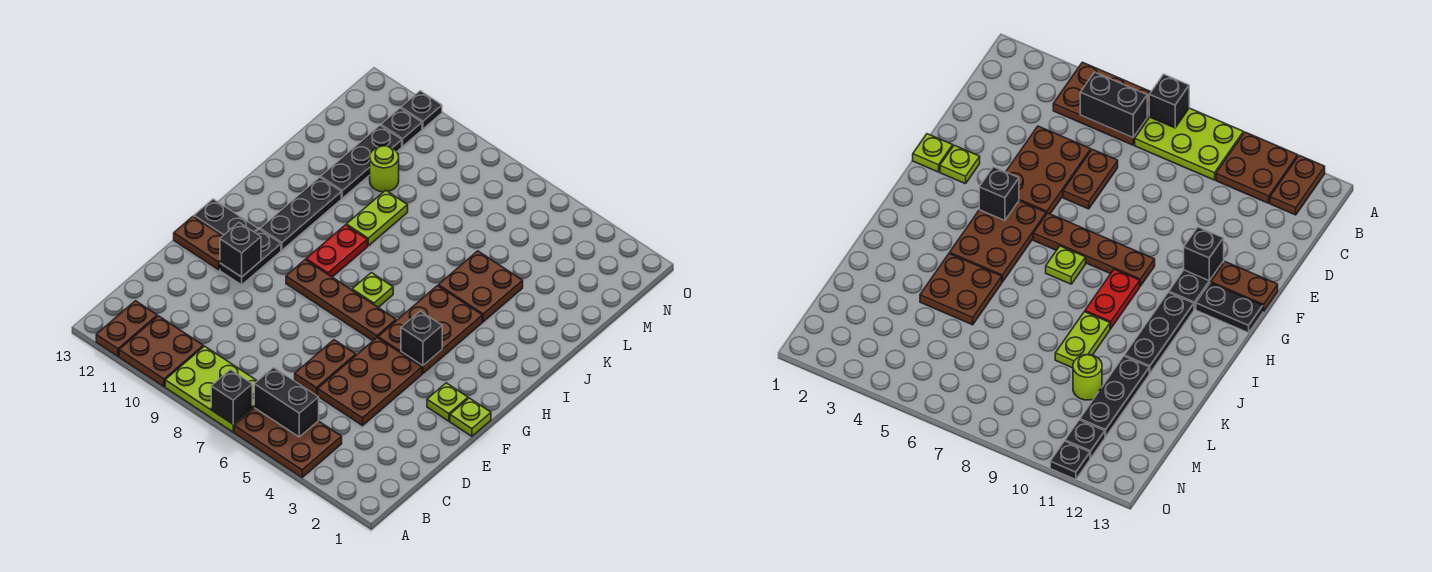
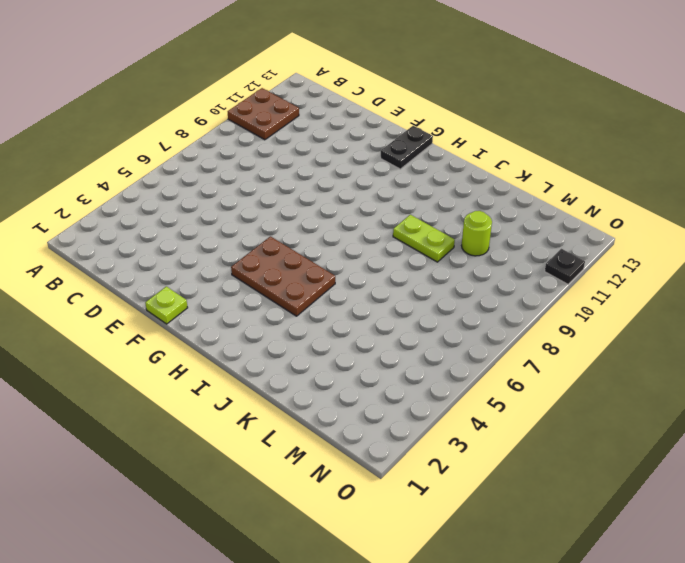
none -> brown 2x3 plate [234,408,342,477]
none -> lime 2x3 plate [165,346,257,432]
none -> brown 1x2 plate [96,301,157,356]

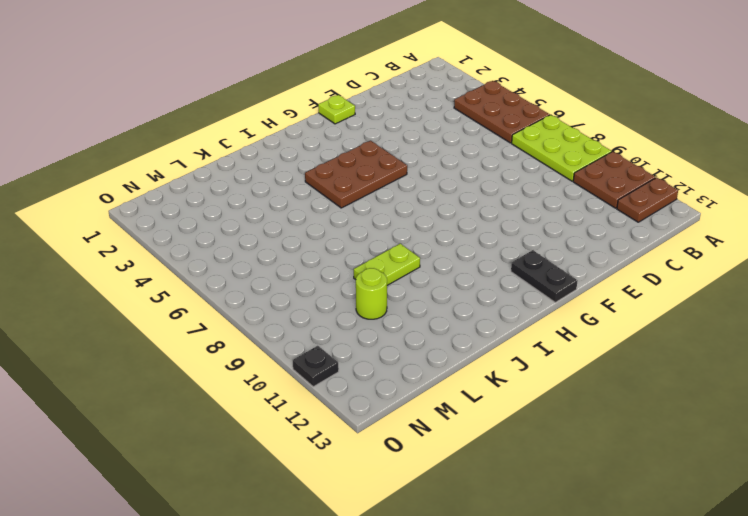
none -> brown 2x3 plate [318,338,422,426]
none -> brown 1x2 plate [295,340,356,395]
none -> lime 1x1 plate [427,383,468,421]

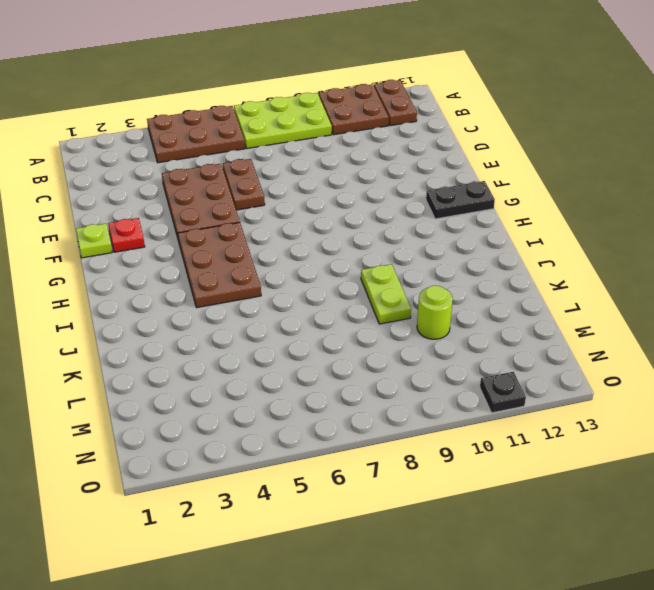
red 1x1 plate [108,218,145,252] -> lime 1x1 plate [427,383,468,421]
none -> black 1x2 plate [220,229,281,285]
none -> brown 1x2 plate [174,217,222,270]
none -> brown 1x4 plate [286,260,396,341]

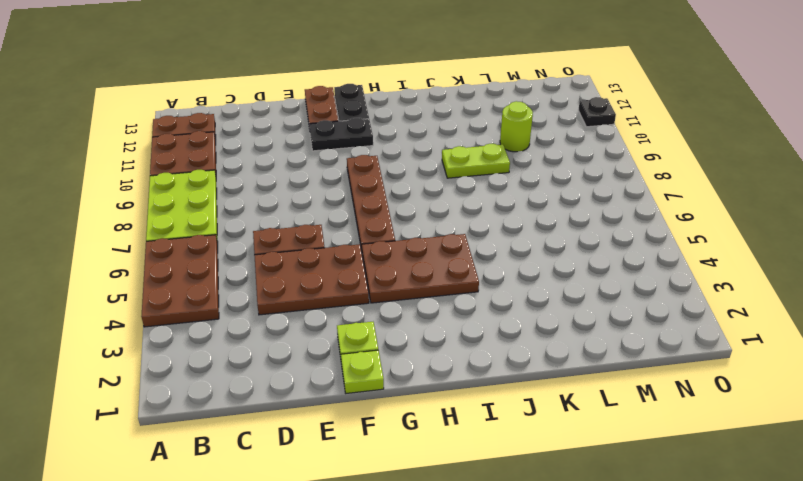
none -> lime 1x1 plate [352,273,393,307]
none -> red 1x2 plate [306,225,367,277]
none -> black 1x3 plate [260,177,341,250]

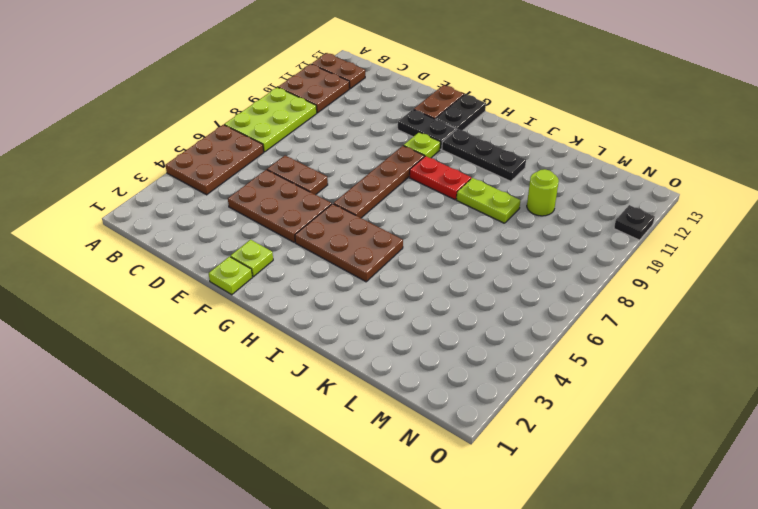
lime 1x1 plate [404,132,440,158] -> lime 1x1 plate moved to [352,273,393,307]
none -> brown 2x2 plate [438,251,523,322]
none -> black 1x3 plate [320,126,402,198]
none -> black 1x1 plate [381,108,422,146]

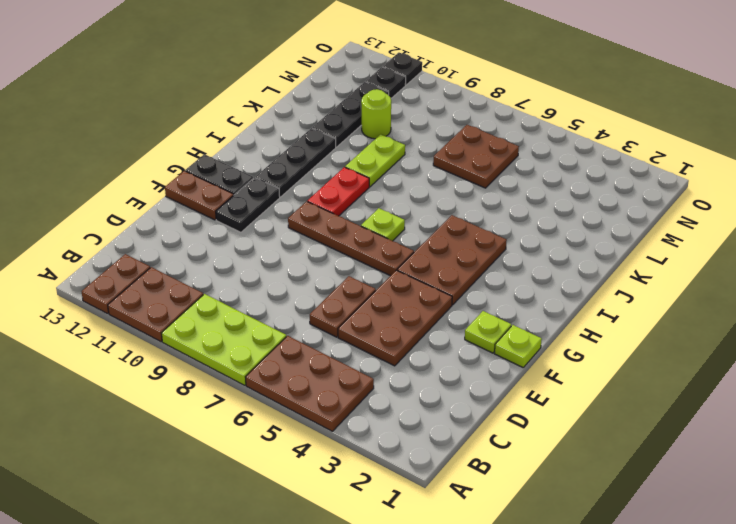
brown 2x2 plate [433,125,519,188] -> brown 2x2 plate moved to [438,251,523,322]
none -> black 1x1 brick [211,370,252,424]
none -> black 1x2 brick [254,367,319,437]
none -> black 1x1 brick [220,223,261,277]

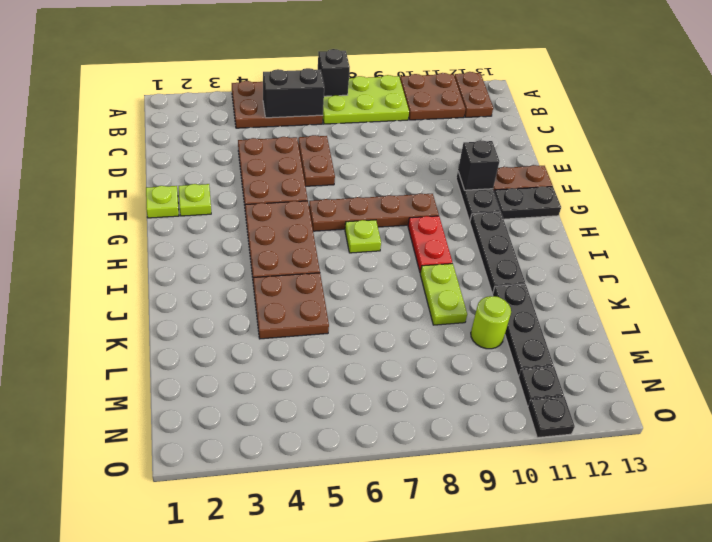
none -> black 1x1 brick [401,311,442,366]

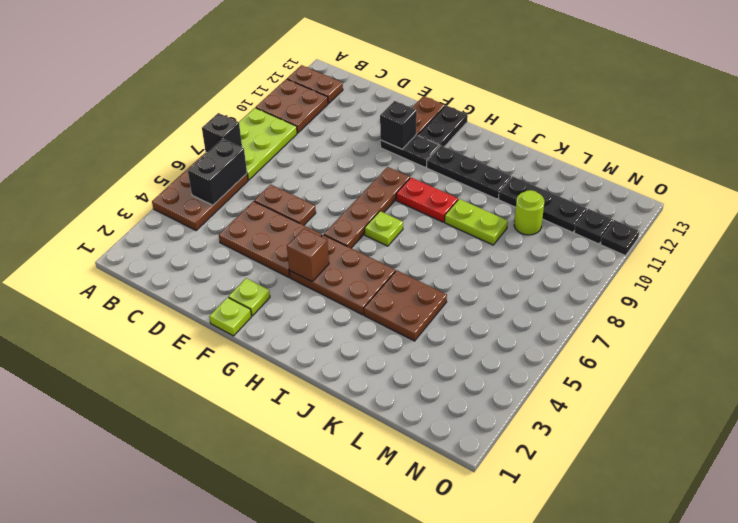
brown 1x1 brick [287,228,329,282] -> black 1x1 brick [401,311,442,366]

